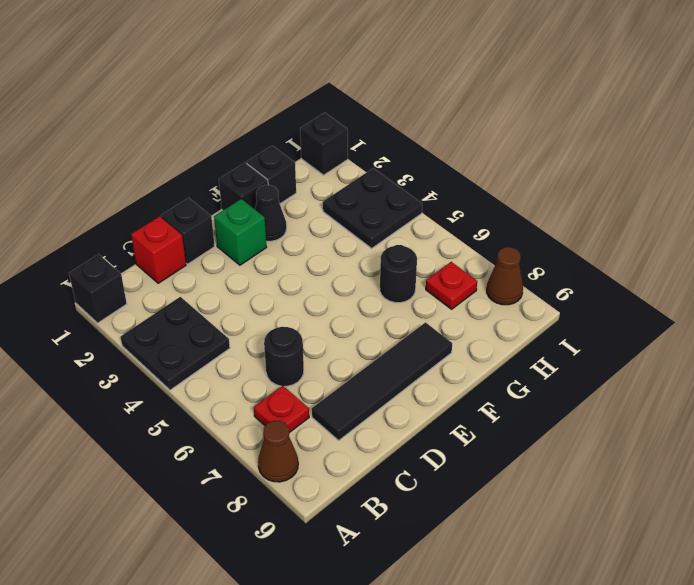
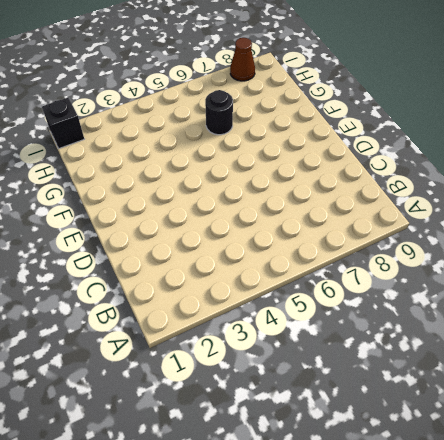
none -> black 1x1 brick [69,254,127,323]
none -> black 2x2 plate [121,297,230,390]
none -> brown 1x1 cone [258,421,298,482]

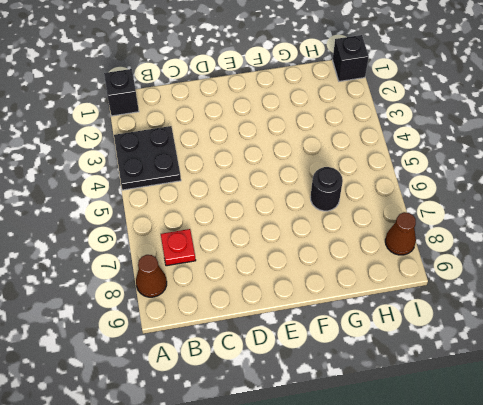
none -> red 1x1 brick [131,216,186,283]
none -> black 1x1 round brick [264,327,304,386]
none -> black 1x4 tile [312,322,452,440]

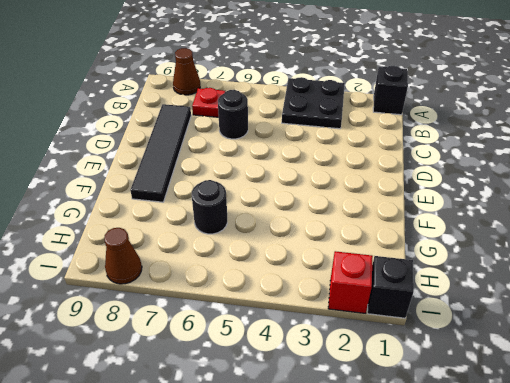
red 1x1 brick [328,251,373,313] -> red 1x1 brick moved to [131,216,186,283]
none -> black 1x1 brick [161,198,215,264]
none -> green 1x1 brick [214,199,266,265]
none -> black 1x1 brick [219,163,268,210]

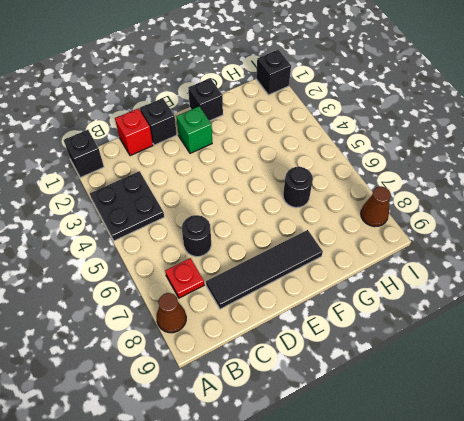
none -> black 1x1 cone [255,185,287,241]
none -> black 1x1 brick [247,146,296,204]
none -> black 2x2 plate [323,168,422,248]

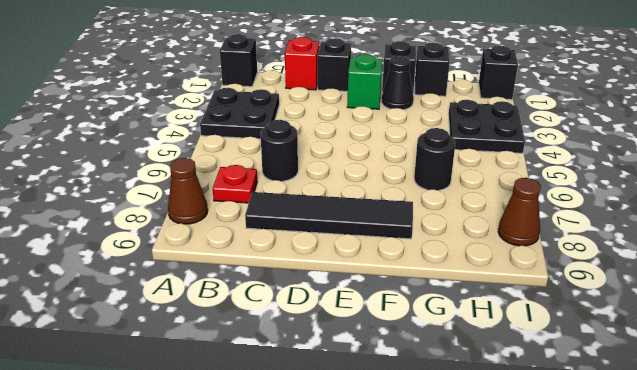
none -> red 1x1 plate [426,262,477,309]

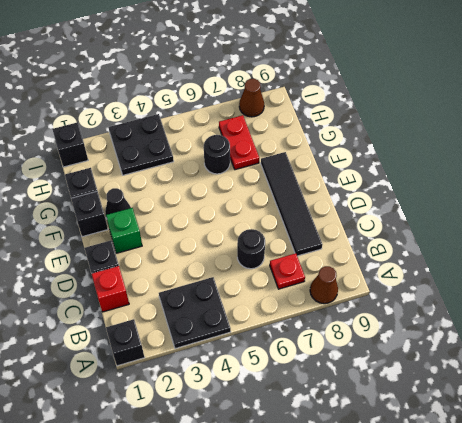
red 1x2 plate [219,115,259,170] -> red 1x1 plate [426,262,477,309]

